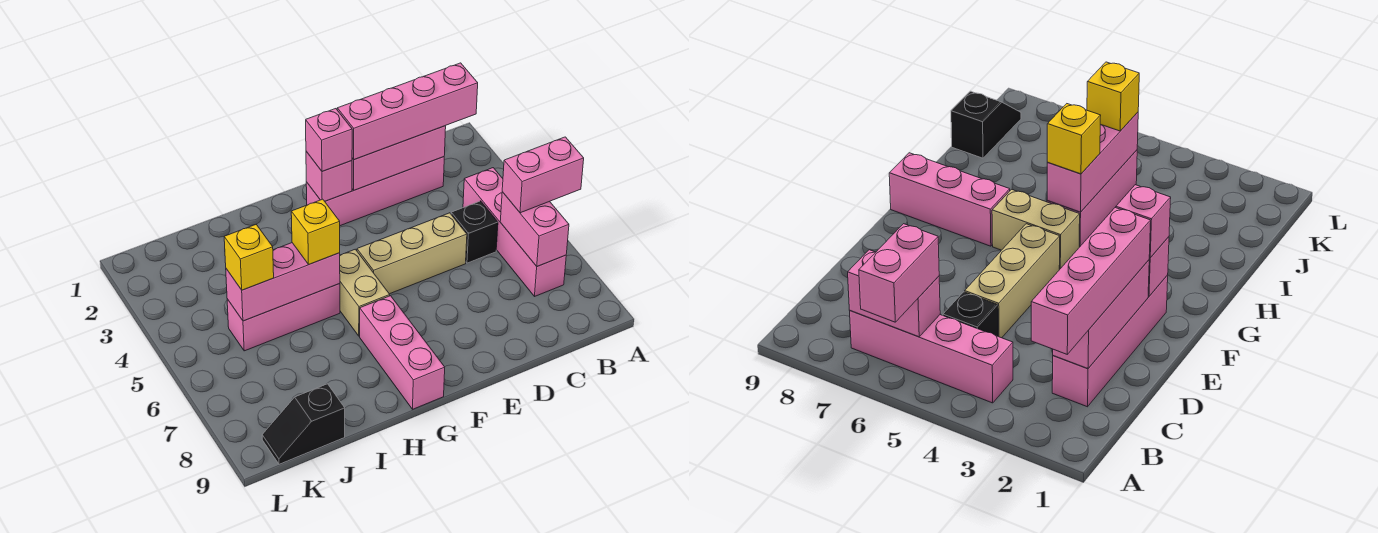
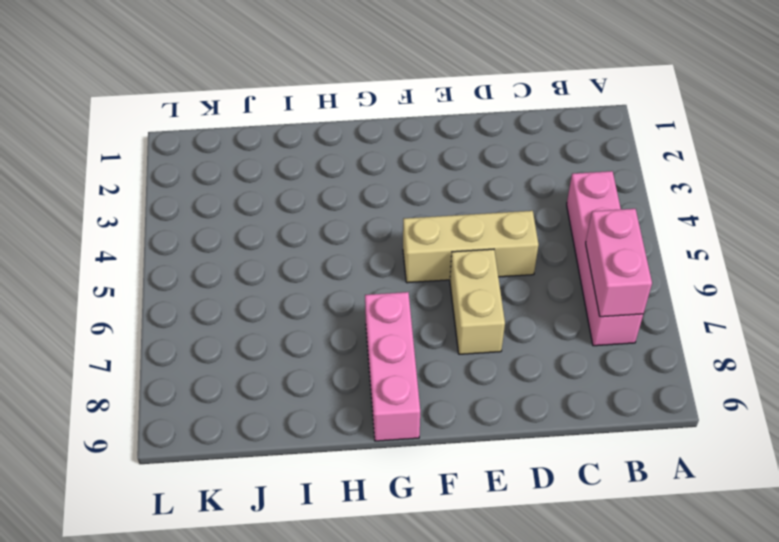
tan 1x2 brick [450,249,505,354] -> tan 1x2 brick moved to [340,249,390,336]
none -> pink 1x4 brick [306,157,444,226]
none -> black 1x1 brick [451,201,498,263]
none -> pink 1x3 brick [227,284,340,351]

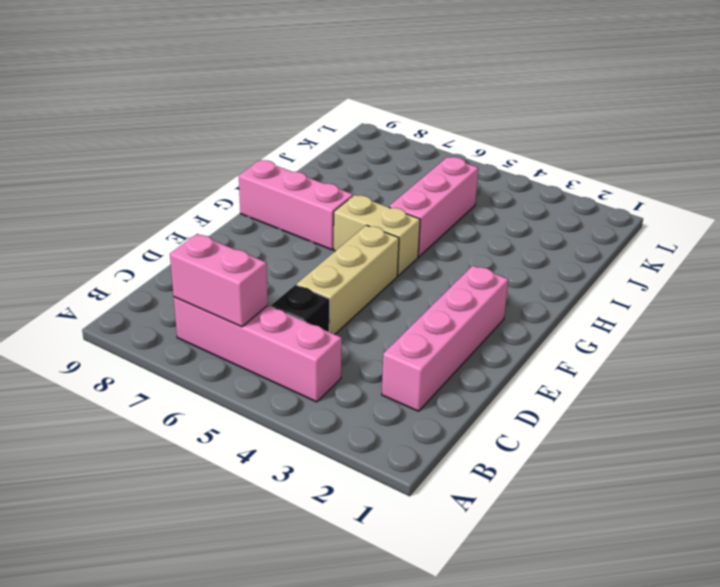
none -> black 1x2 slope [262,384,345,464]
none -> pink 1x3 brick [352,126,446,190]
none -> pink 1x1 brick [306,151,352,201]

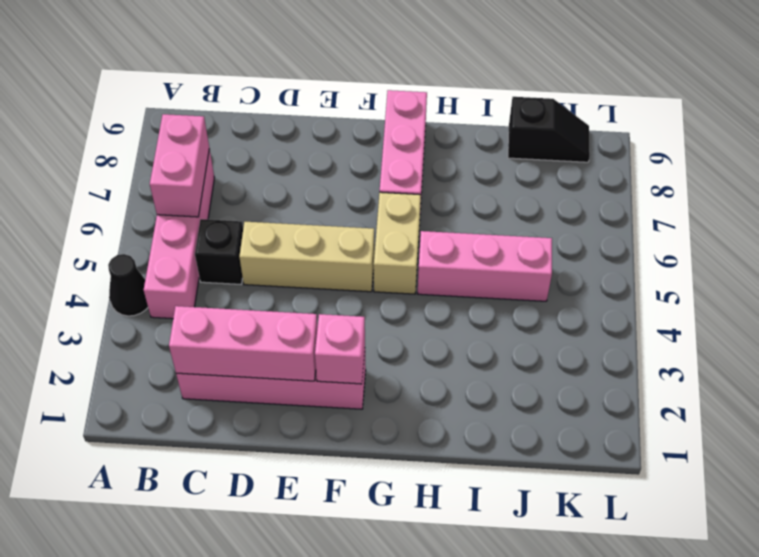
black 1x1 cone [108,254,148,316] -> none
none -> pink 1x3 brick [226,243,340,321]
none -> pink 1x2 brick [502,137,584,213]
none -> pink 1x4 brick [337,63,478,160]

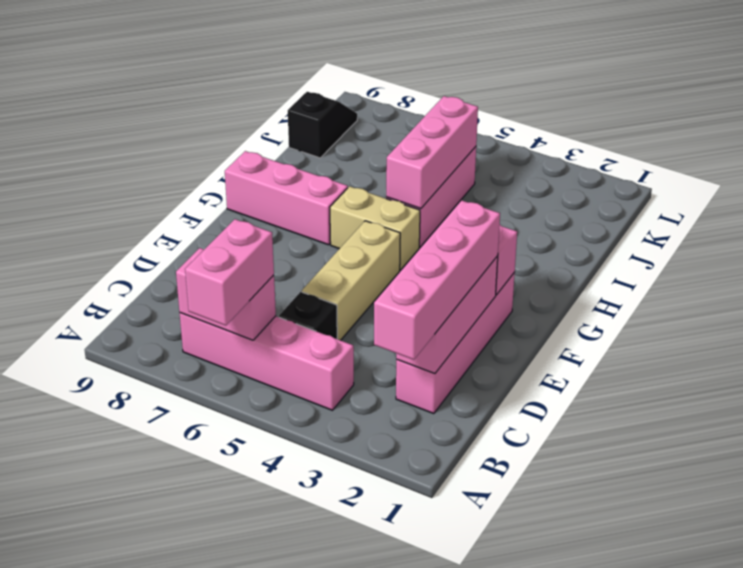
none -> pink 1x1 brick [306,109,352,171]
none -> yellow 1x1 brick [291,199,340,264]
none -> yellow 1x1 brick [224,224,274,290]

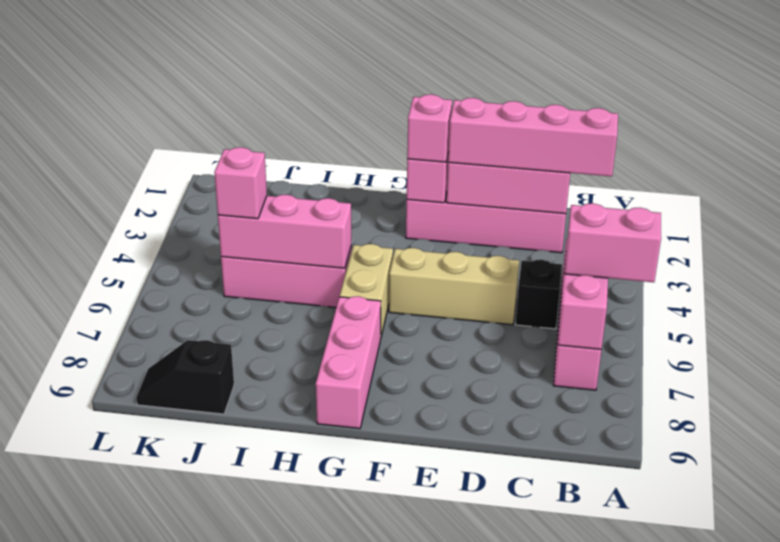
pink 1x1 brick [214,147,267,219] -> yellow 1x1 brick [224,224,274,290]
none -> yellow 1x1 brick [291,199,340,264]

